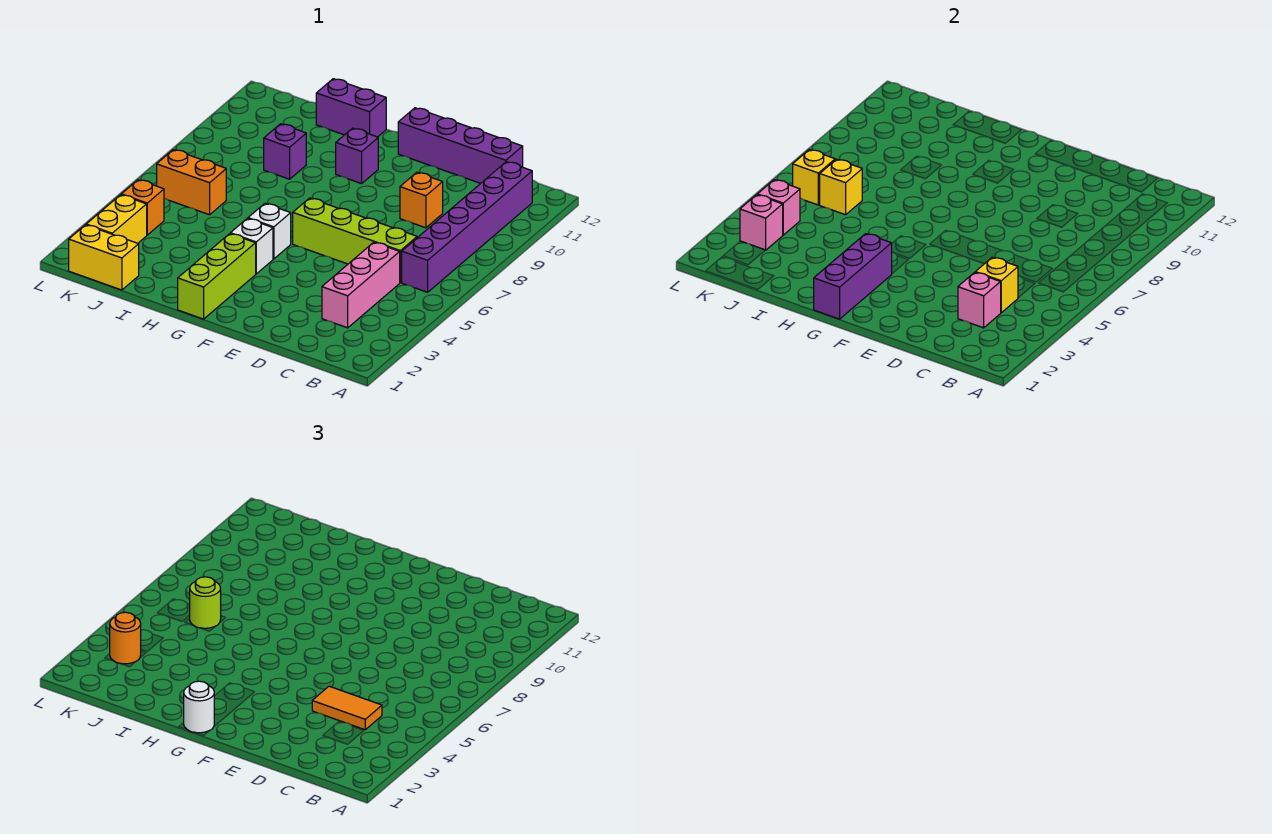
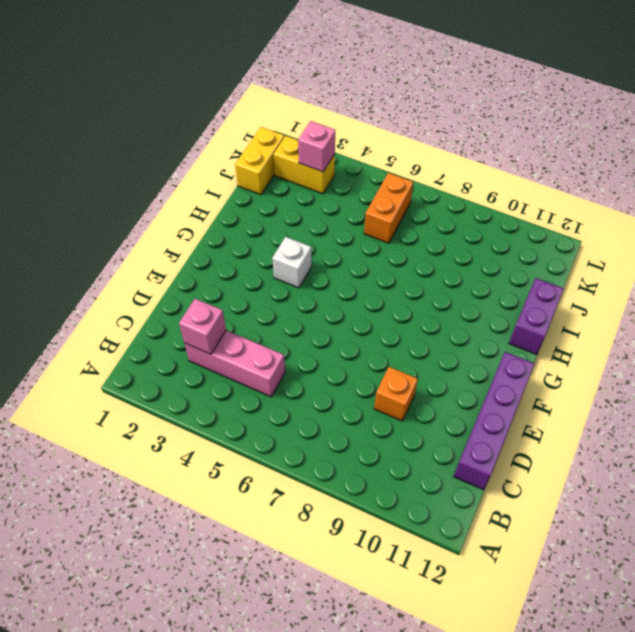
none -> purple 1x6 brick [402,162,532,292]
none -> lime 1x4 brick [293,198,417,283]
none -> lime 1x3 brick [178,234,256,319]

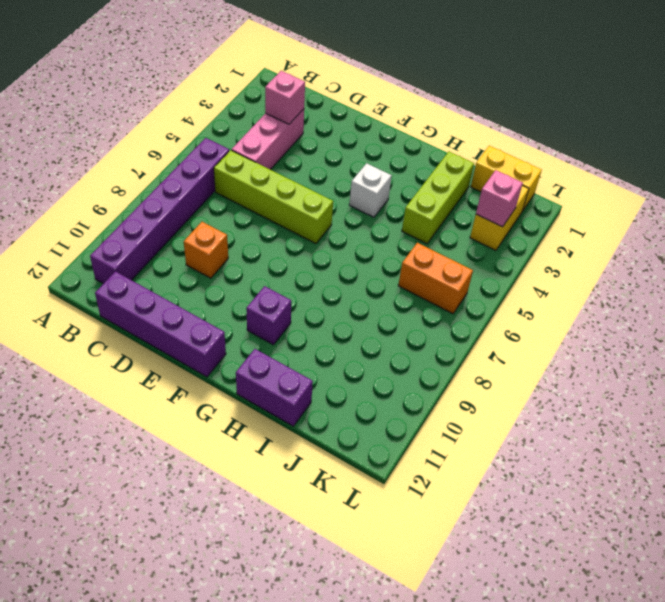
lime 1x3 brick [402,152,474,244] -> lime 1x3 brick moved to [178,234,256,319]
none -> white 1x1 brick [248,204,291,259]
none -> purple 1x1 brick [264,124,306,179]
none -> orange 1x1 brick [121,180,164,235]

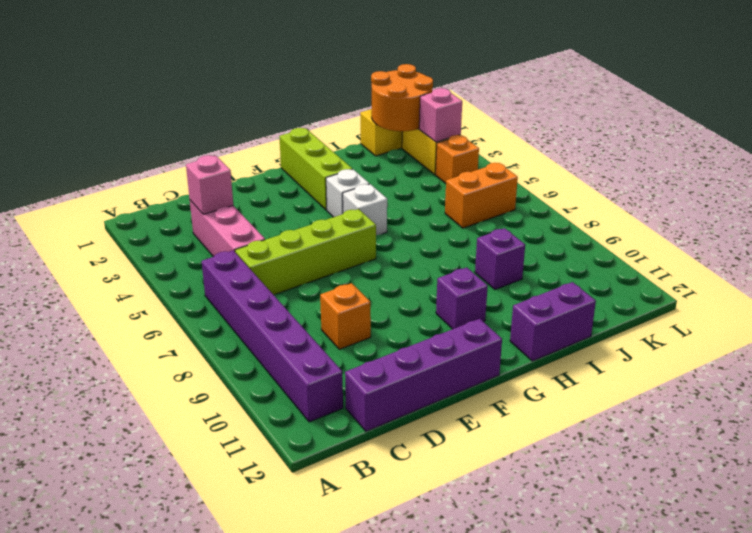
orange 2x2 round brick [371,64,433,131] -> none
none -> yellow 1x1 brick [975,257,1018,313]
none -> purple 1x3 brick [814,234,892,319]
none -> yellow 1x1 brick [820,159,862,215]

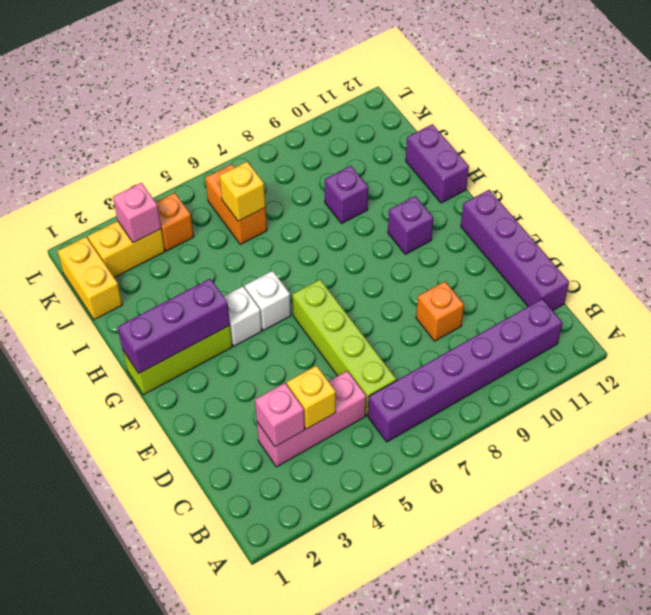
none -> pink 1x1 brick [757,180,800,235]
none -> yellow 1x1 brick [793,150,835,205]
none -> orange 1x2 tile [312,686,382,730]

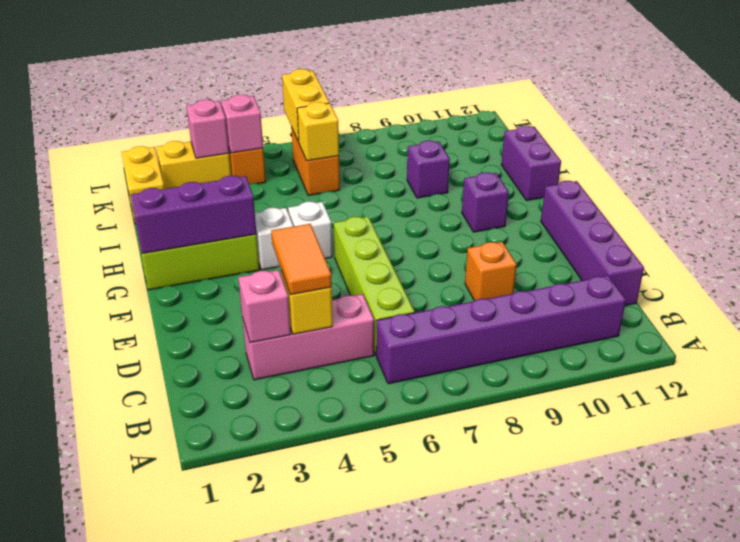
yellow 1x2 brick [282,69,329,142] -> yellow 1x1 brick [793,150,835,205]
none -> white 1x1 round brick [184,681,214,733]
none -> lime 1x1 round brick [189,577,221,628]
none -> orange 1x1 round brick [110,612,141,664]

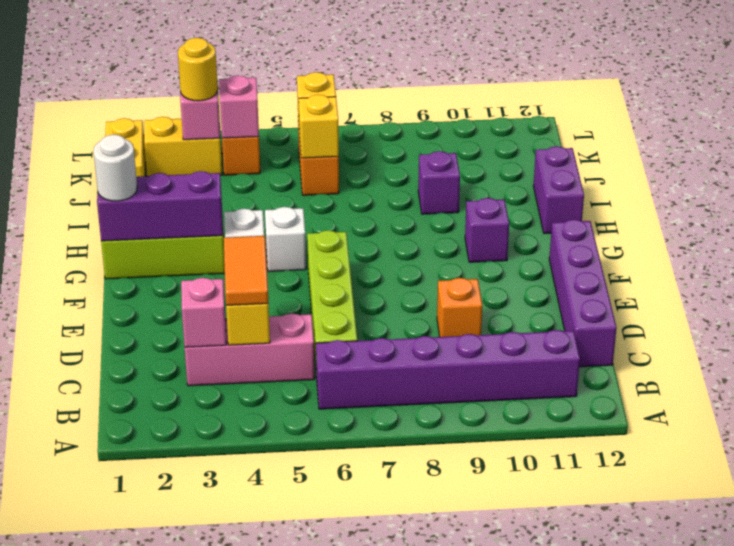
yellow 1x1 round brick [178,38,218,101] -> orange 1x1 round brick [110,612,141,664]
none -> lime 1x1 round brick [189,577,221,628]

